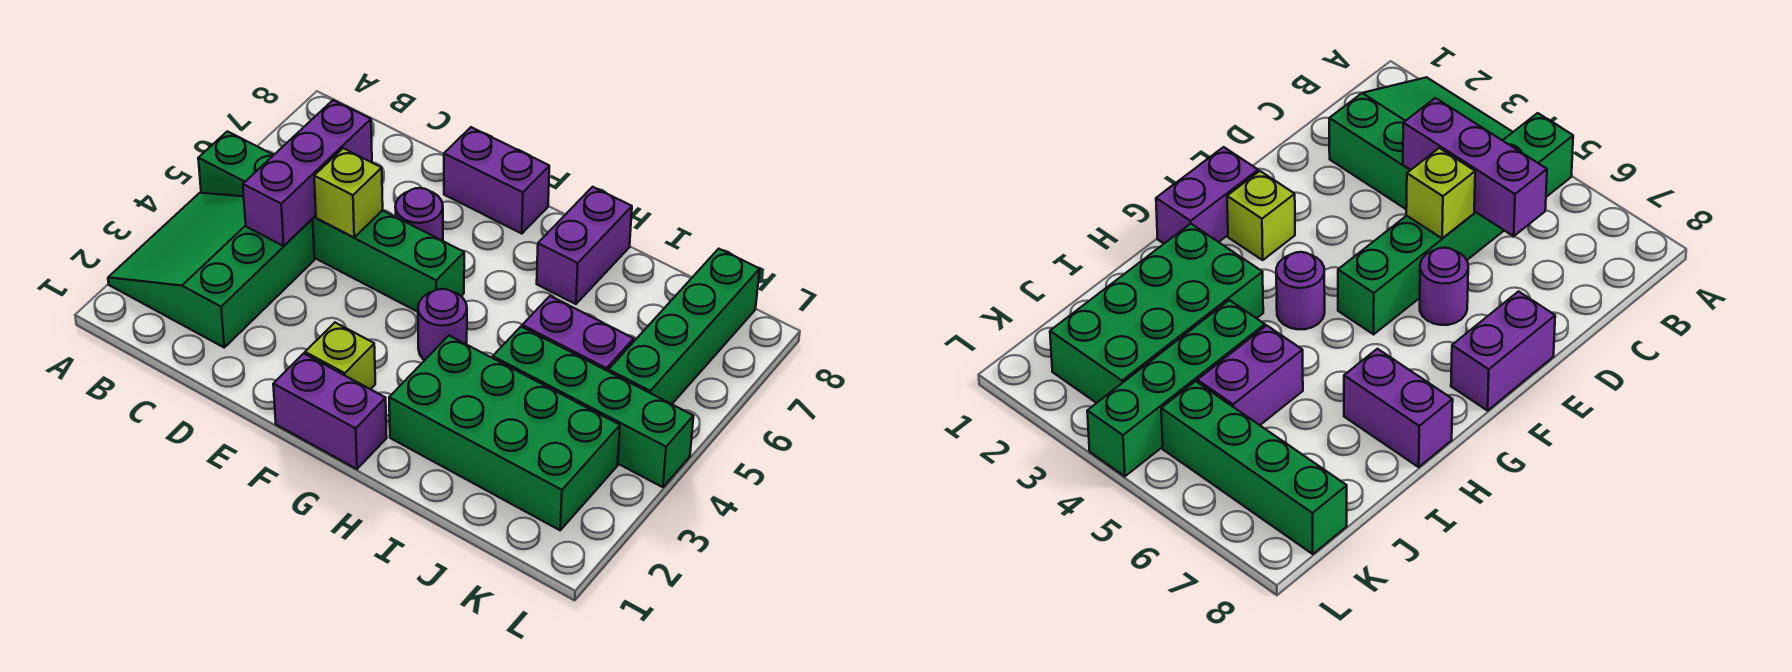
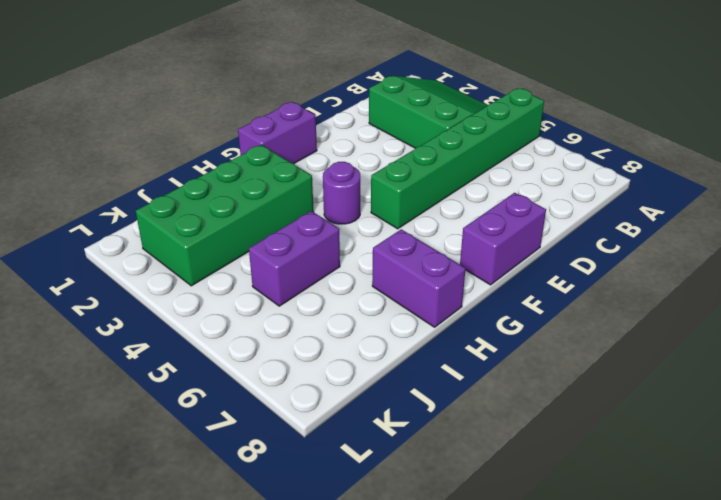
none -> purple 1x1 round brick [395,188,443,241]
none -> lime 1x1 brick [305,323,375,389]
none -> green 1x4 brick [493,327,693,487]

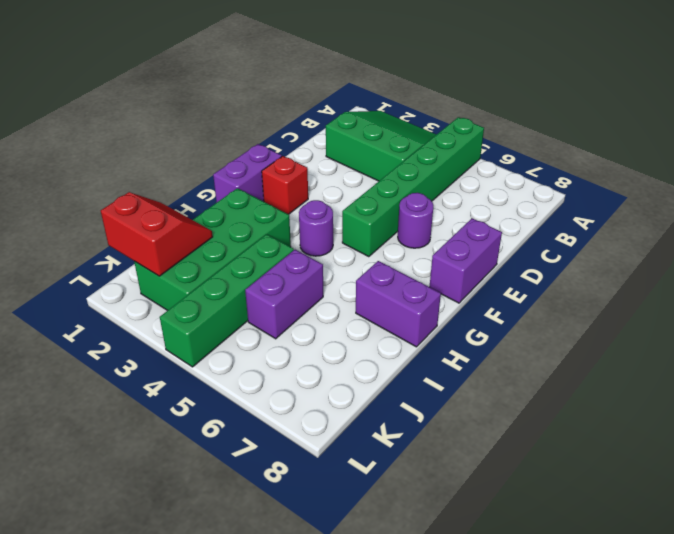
red 1x1 brick [262,156,308,214] -> lime 1x1 brick [305,323,375,389]
red 2x2 slope [101,192,213,276] -> none
none -> green 1x4 brick [608,249,760,404]
none -> purple 1x3 brick [243,100,372,246]
none -> lime 1x1 brick [314,148,383,237]

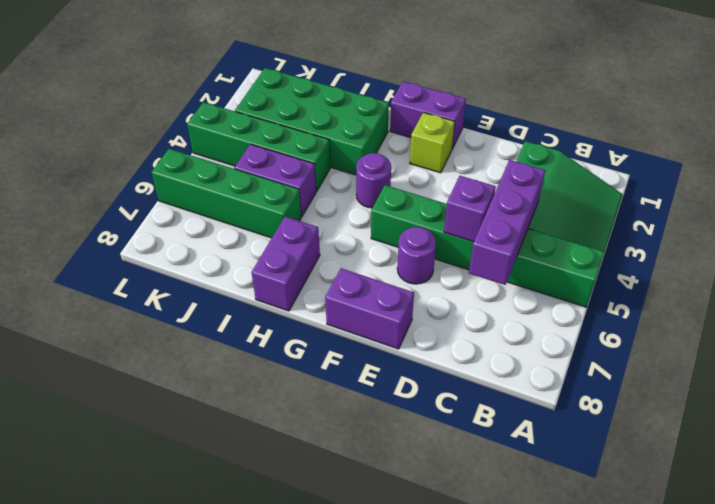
purple 1x1 brick [444,176,496,242] -> lime 1x1 brick [314,148,383,237]
green 1x4 brick [151,149,301,238] -> green 1x4 brick turned to [608,249,760,404]

